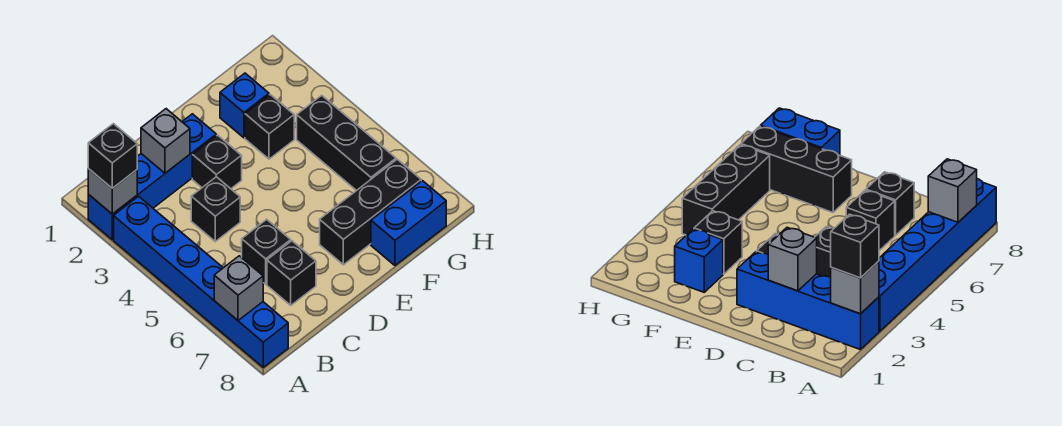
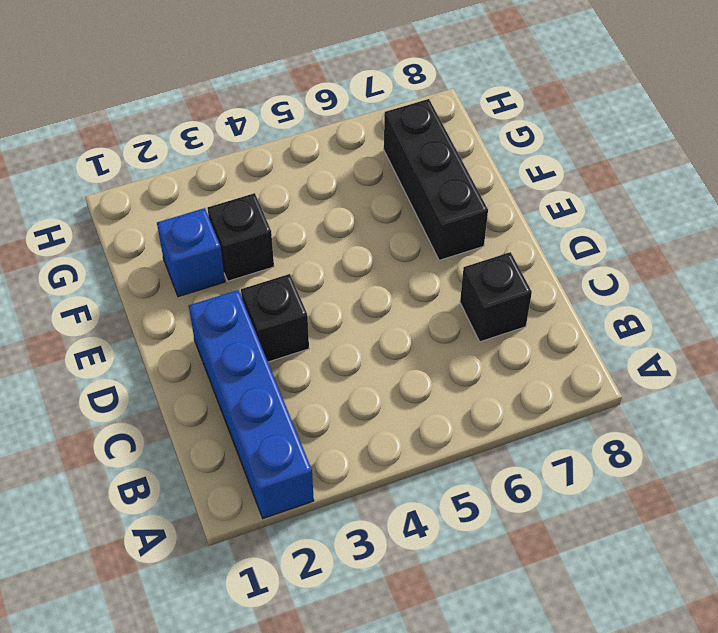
none -> blue 1x6 brick [114,196,288,367]
none -> black 1x1 brick [191,177,240,241]
none -> black 1x1 brick [242,219,291,284]

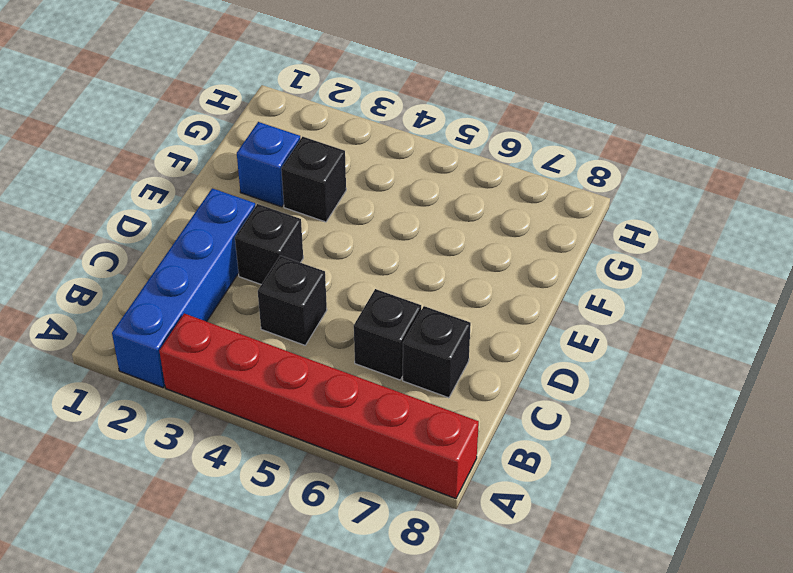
red 1x6 brick [159,314,479,499] -> blue 1x6 brick [114,196,288,367]
none -> black 1x3 brick [320,159,421,265]
none -> blue 1x2 brick [371,181,446,266]
none -> black 1x3 brick [297,95,396,191]

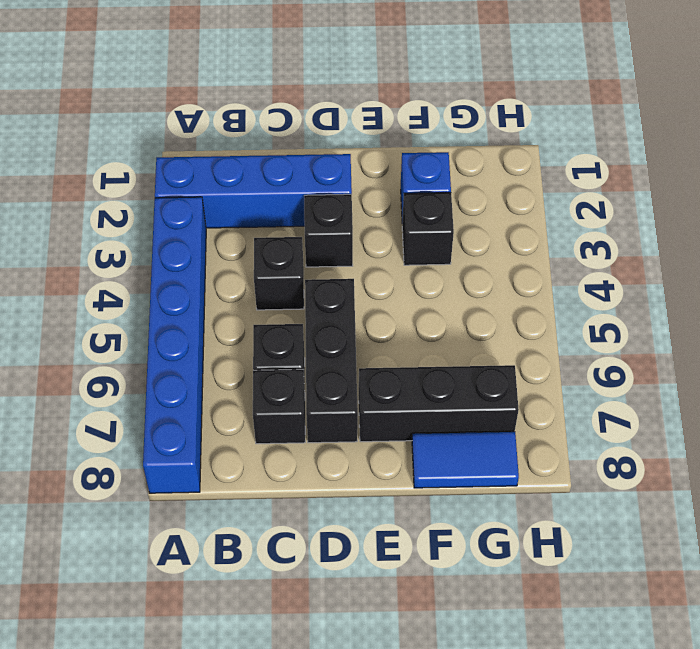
black 1x3 brick [305,279,358,443] -> black 1x3 brick moved to [297,95,396,191]
blue 1x2 tile [412,432,519,488] -> blue 1x2 brick [371,181,446,266]
none -> grey 1x1 brick [88,169,137,214]
none -> grey 1x1 brick [214,256,263,321]
none -> grey 1x1 brick [141,109,190,173]

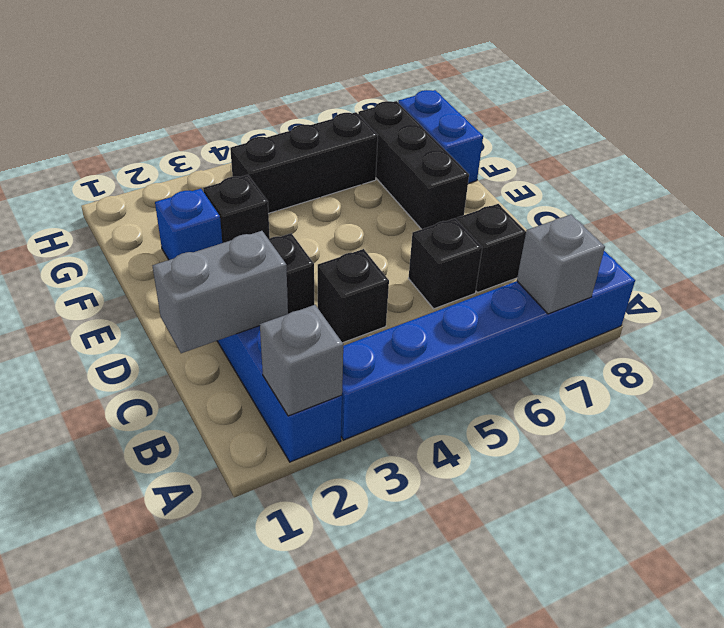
grey 1x2 brick [152,231,288,353] -> grey 1x1 brick [141,109,190,173]
none -> black 1x1 brick [88,124,137,188]

